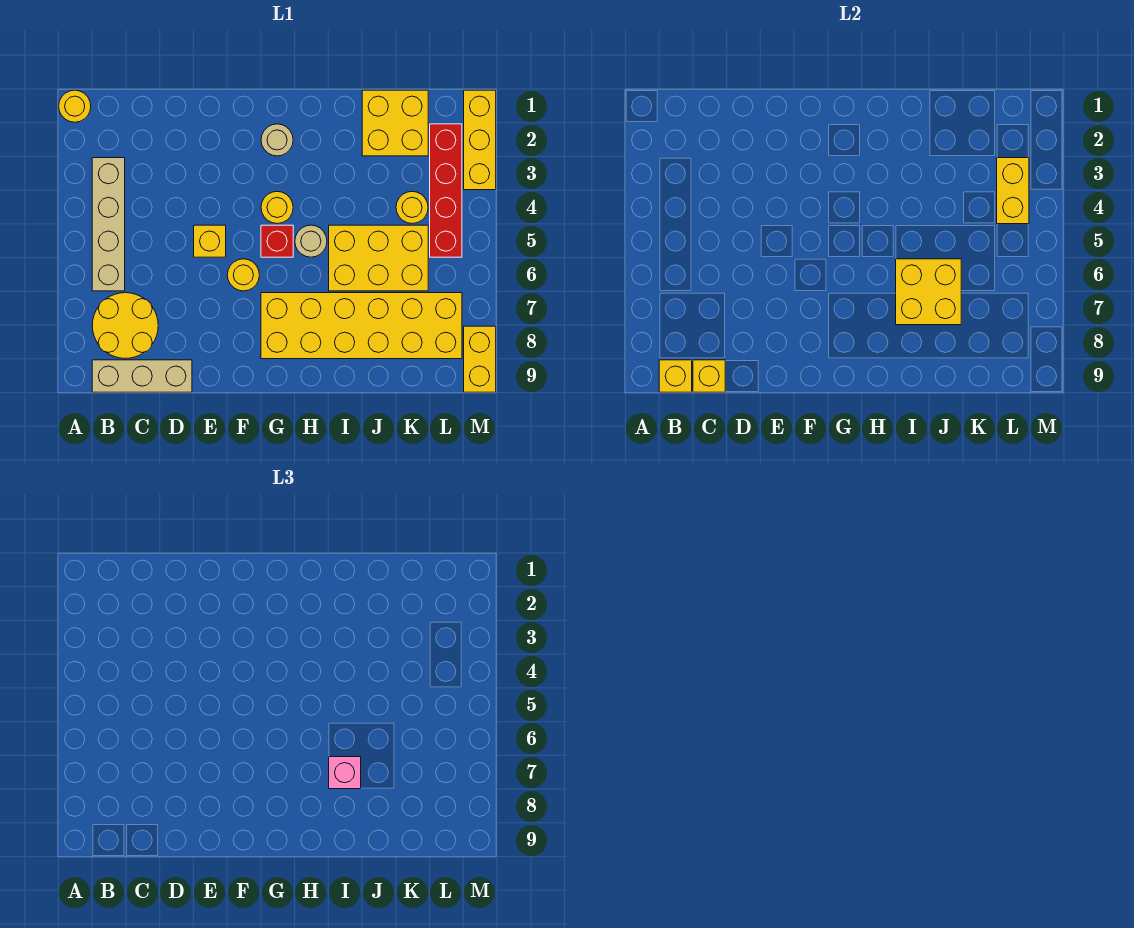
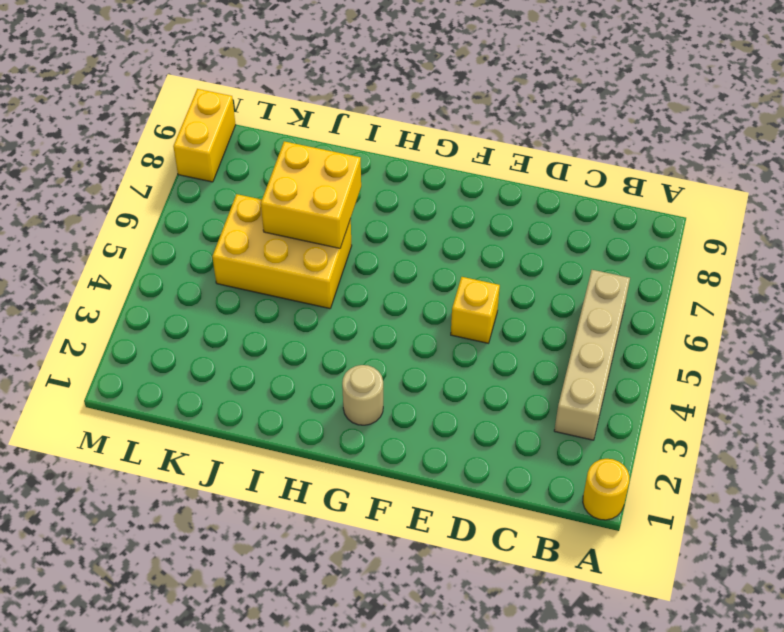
none -> yellow 2x2 round brick [92,293,158,359]
none -> tan 1x3 brick [92,360,192,392]
none -> yellow 1x1 round brick [227,259,259,291]

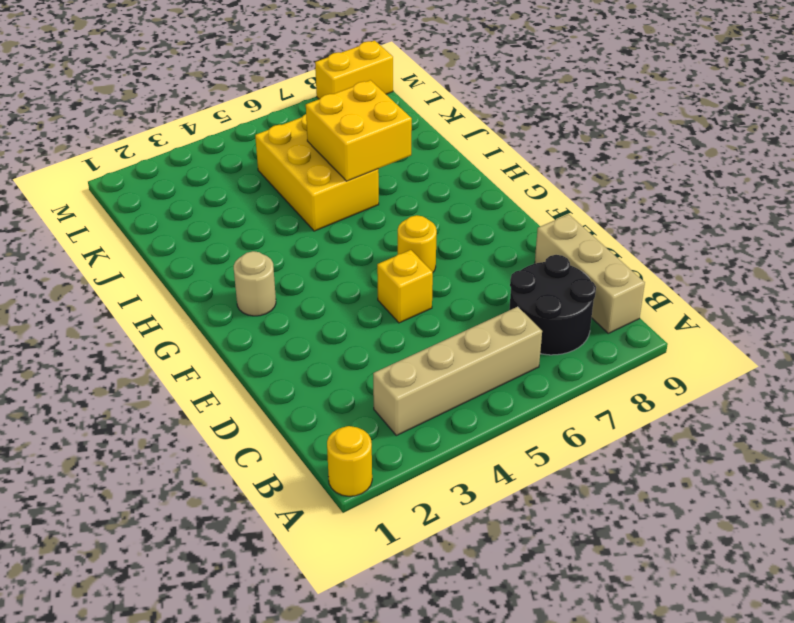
black 2x2 round brick [509,255,596,355] -> yellow 2x2 round brick [92,293,158,359]
none -> yellow 1x1 round brick [261,192,293,224]
none -> red 1x1 brick [261,225,293,257]
none -> yellow 2x6 brick [261,293,462,359]

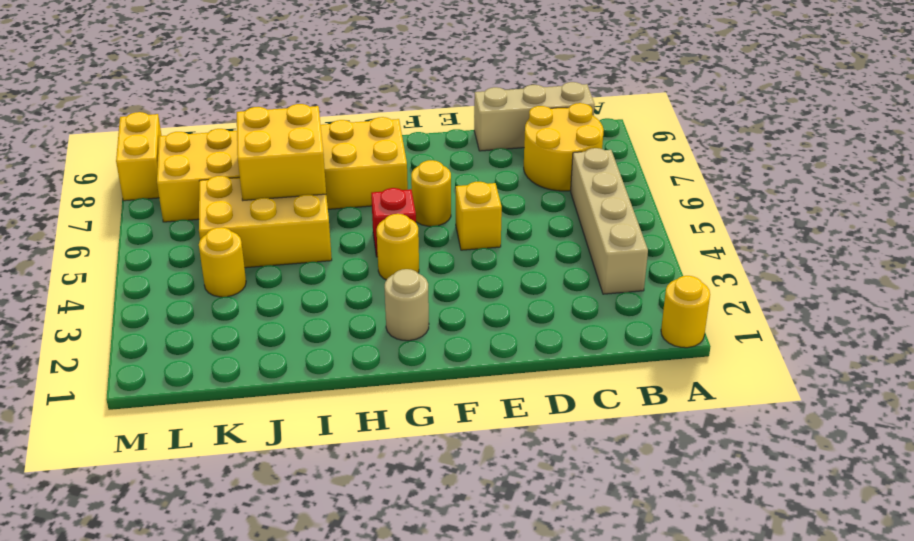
none -> tan 1x1 round brick [295,225,327,257]
none -> yellow 2x2 brick [362,90,428,156]
none -> red 1x4 brick [430,124,462,257]

